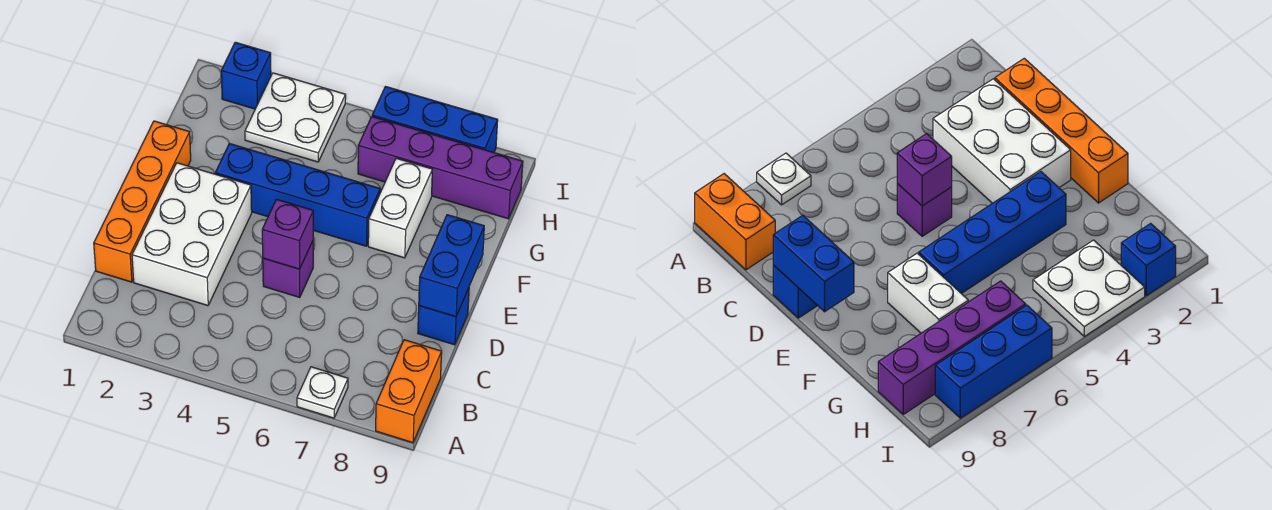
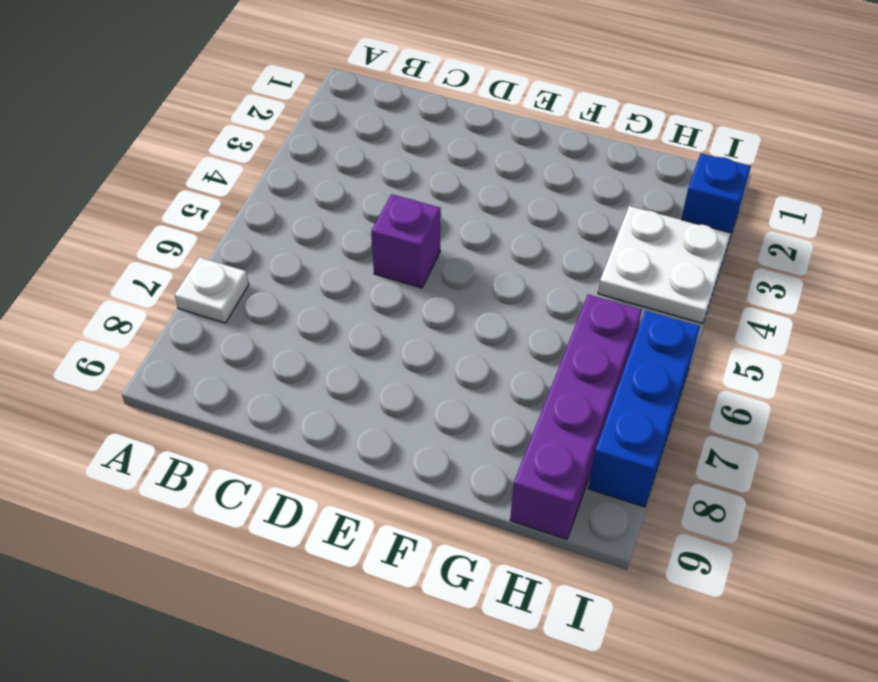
none -> orange 1x2 brick [376,340,442,443]
none -> orange 1x4 brick [94,121,191,282]
none -> white 2x3 brick [132,163,252,306]

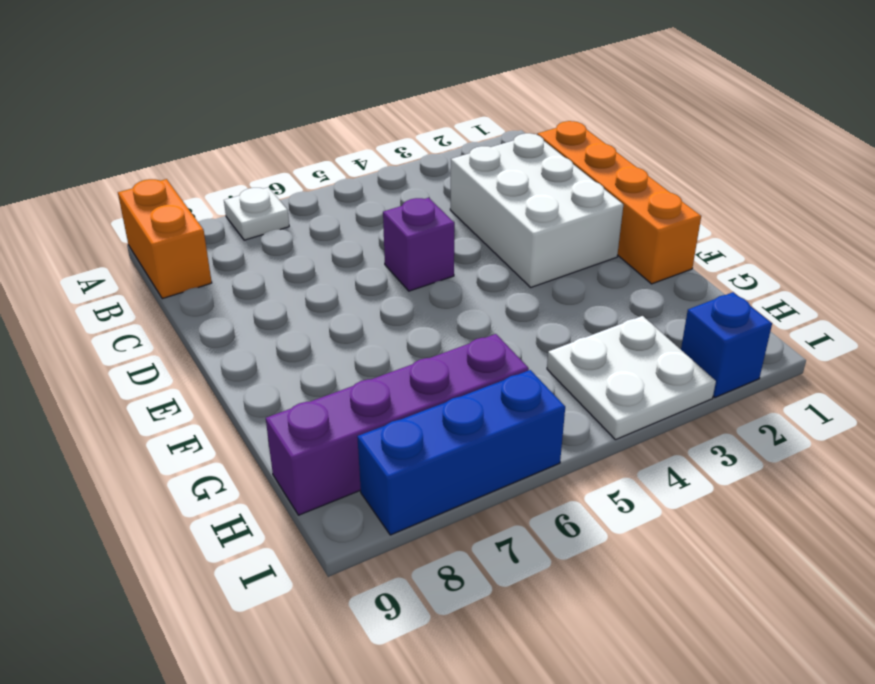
none -> blue 1x1 brick [418,288,469,345]
none -> blue 1x4 brick [215,143,380,246]
none -> white 1x2 brick [368,158,432,258]

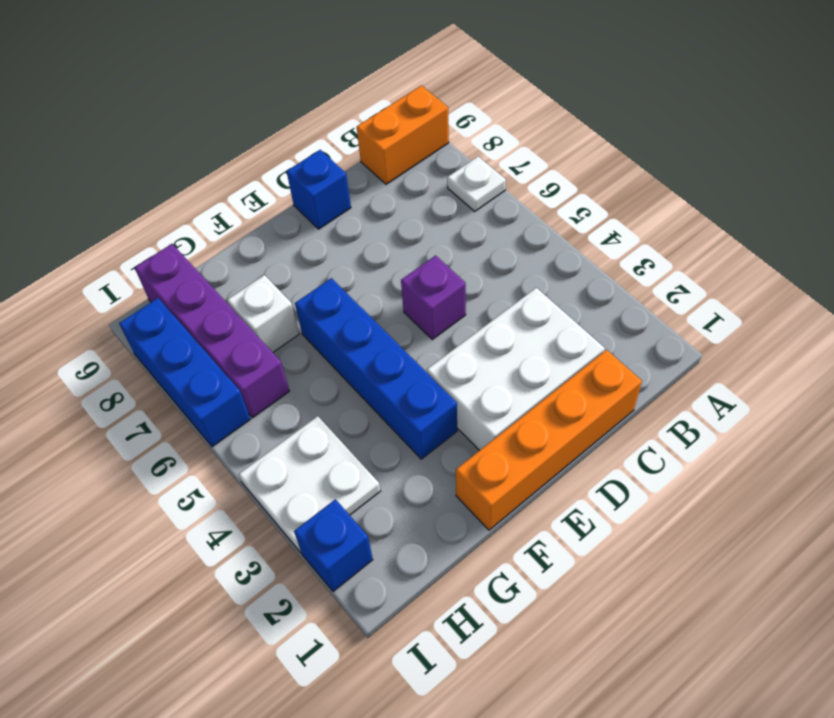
white 1x1 brick [227,275,299,352] -> white 1x2 brick [368,158,432,258]
none -> purple 1x1 brick [262,199,313,269]
none -> blue 1x2 brick [419,215,484,317]

